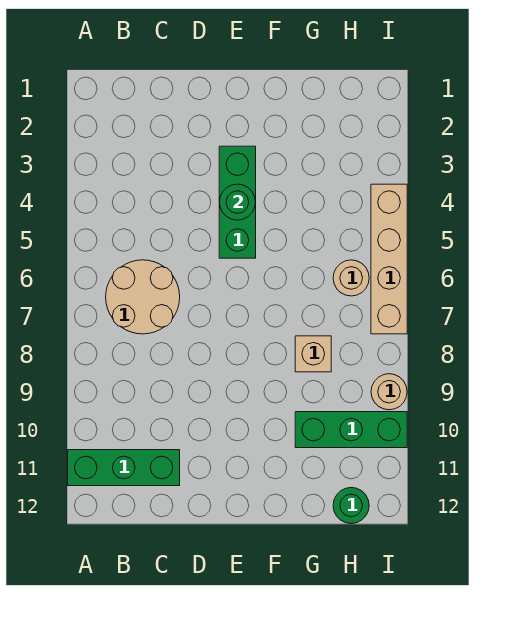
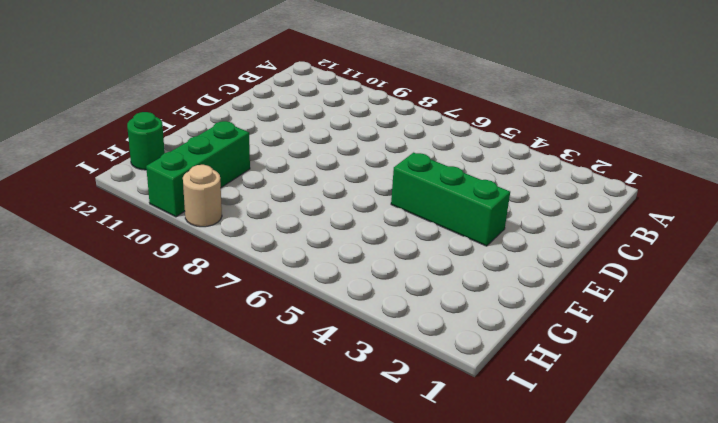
none -> green 1x3 brick [68,450,180,486]
none -> tan 2x2 round brick [106,260,180,334]

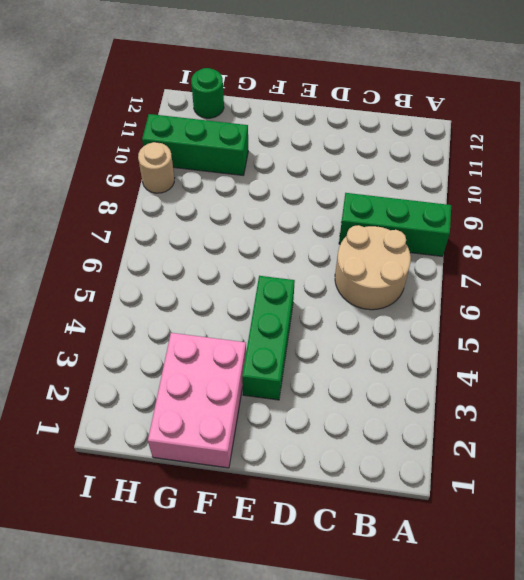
green 1x3 brick [339,193,451,256] -> green 1x3 brick moved to [68,450,180,486]
pink 2x3 brick [148,333,246,468] -> none
none -> tan 1x1 brick [295,336,331,372]
none -> tan 1x1 round brick [333,260,369,296]

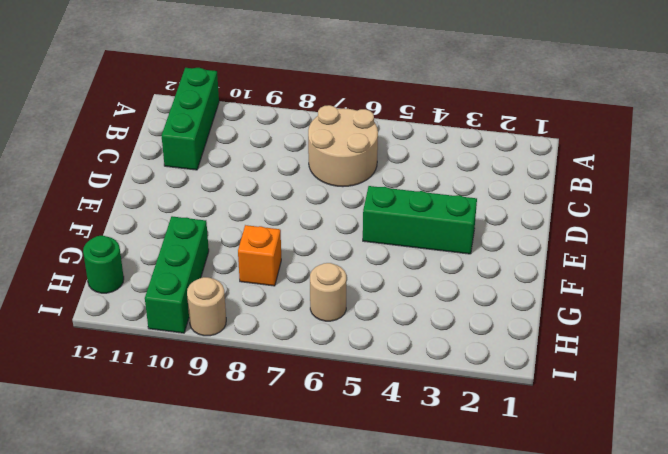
orange 1x1 brick [238,225,281,286] -> tan 1x1 brick [295,336,331,372]
none -> tan 1x4 brick [371,184,407,334]
none -> green 1x1 round brick [219,184,256,220]

